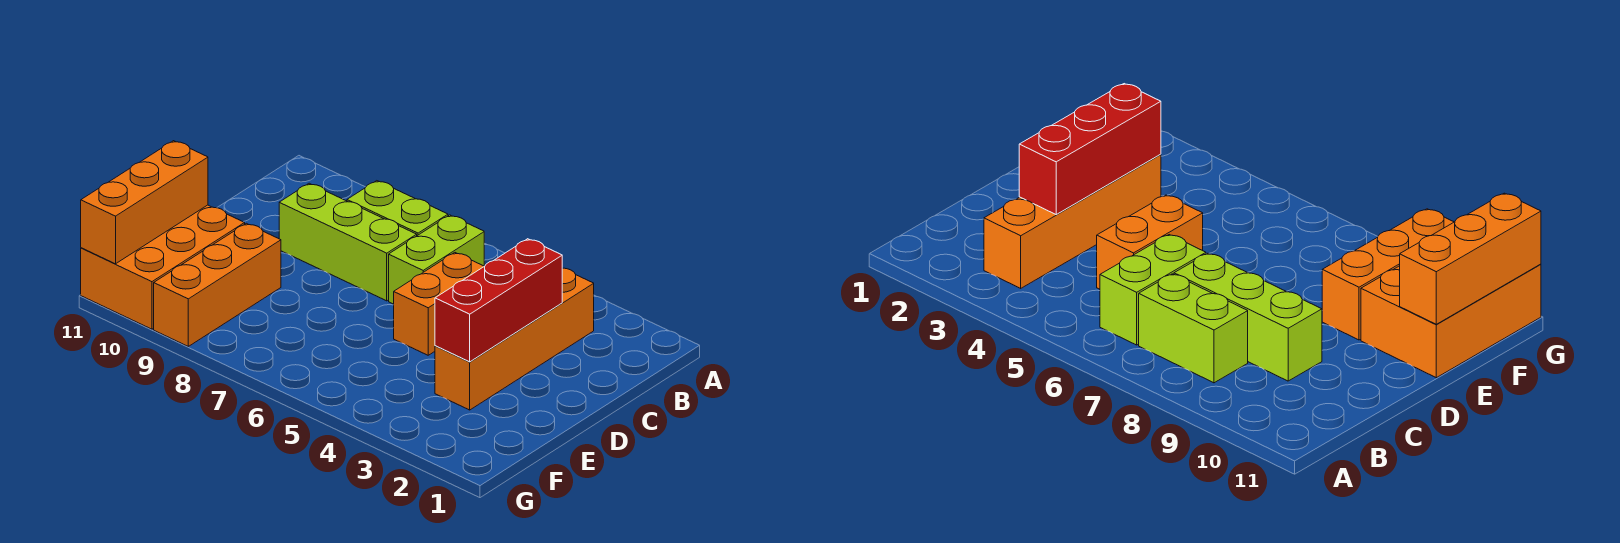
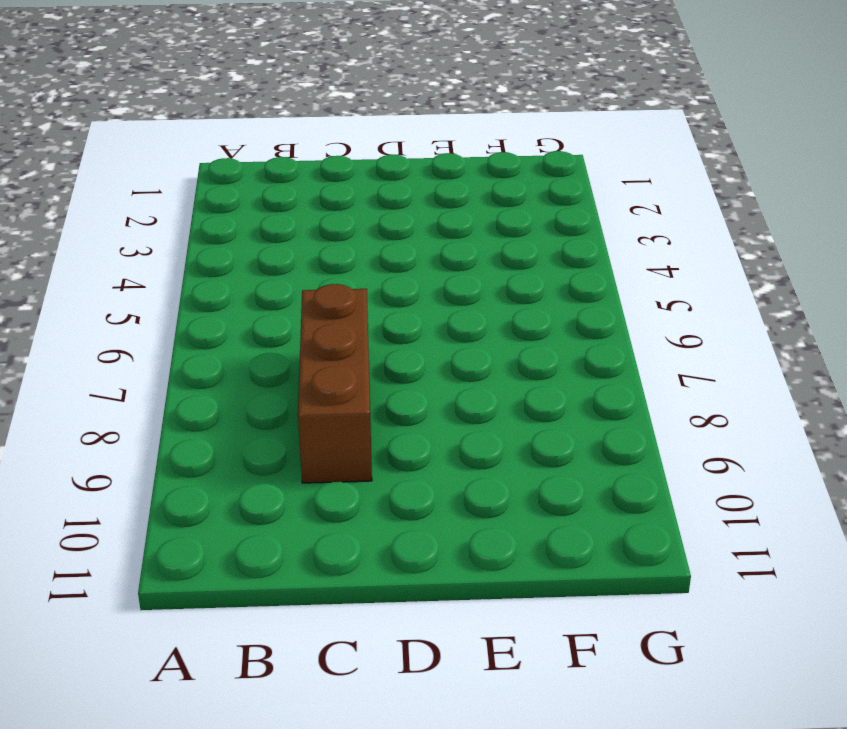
brown 1x3 brick [298,284,372,483] -> lime 1x3 brick [279,183,417,301]
none -> orange 1x4 brick [435,268,594,410]
none -> lime 1x2 brick [389,215,484,304]

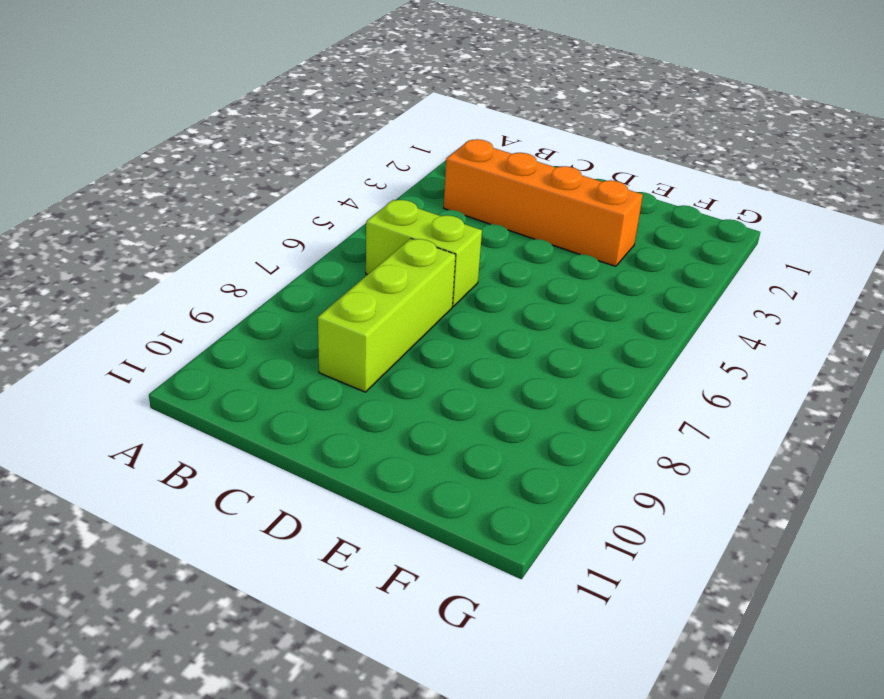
none -> lime 1x2 brick [347,181,448,236]
none -> orange 1x2 brick [394,253,484,355]

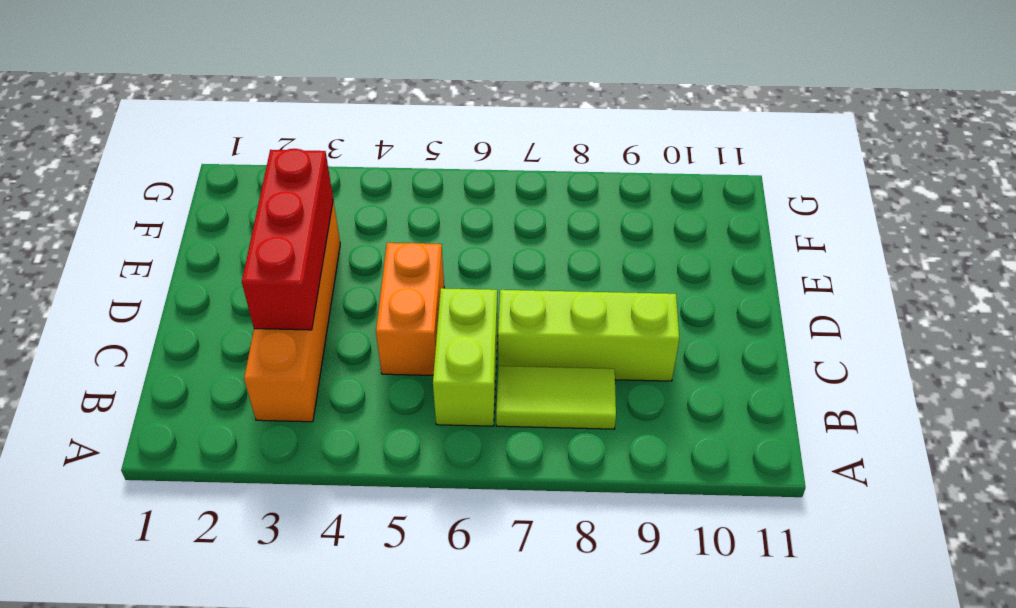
lime 1x2 tile [496,366,616,429] -> lime 1x2 brick [347,181,448,236]
none -> orange 1x3 brick [154,223,281,346]
none -> orange 2x3 brick [81,205,245,329]

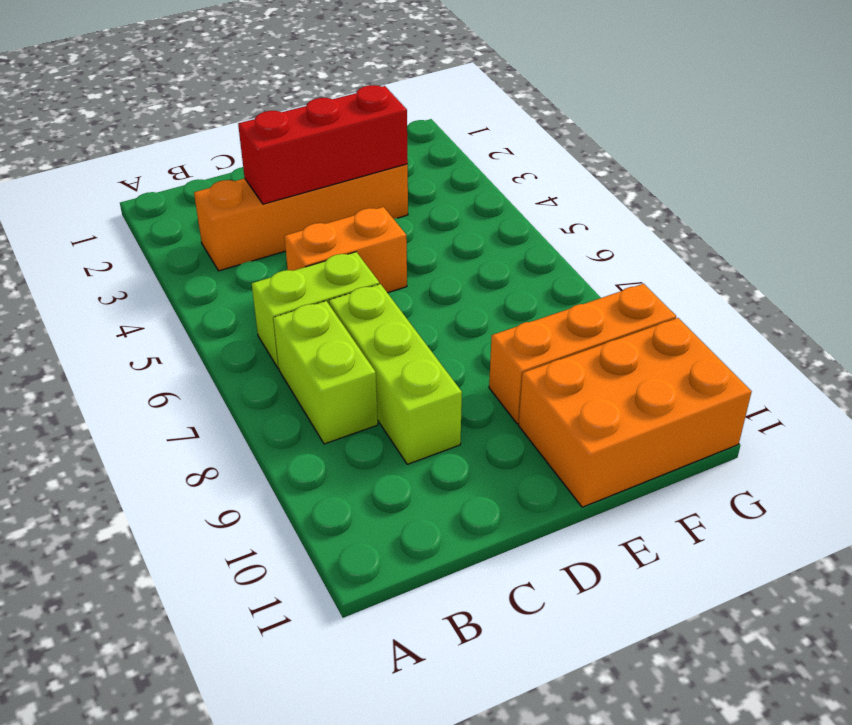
none -> orange 1x3 brick [81,141,208,264]

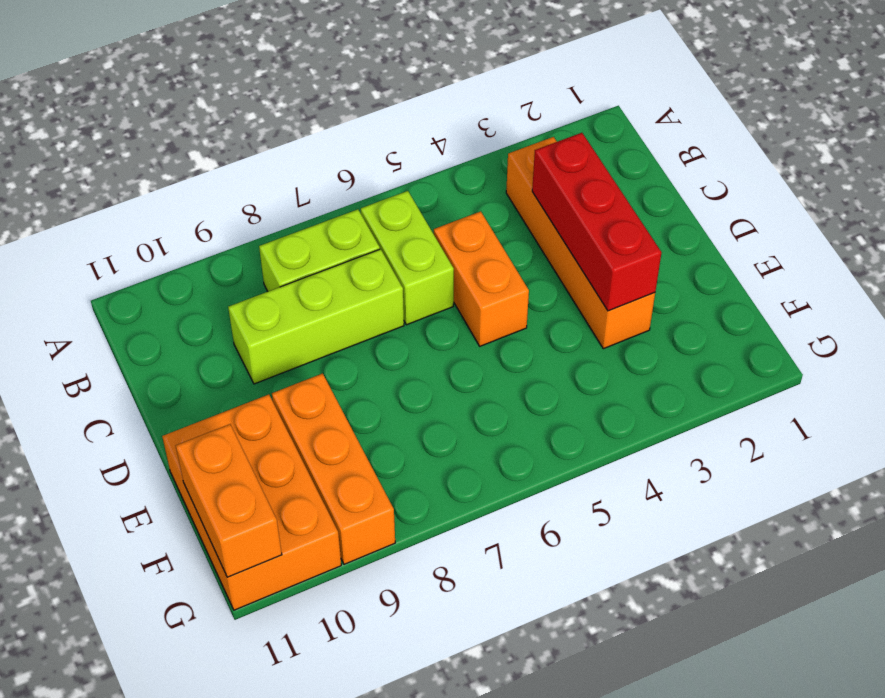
orange 1x2 brick [176,424,282,577] -> orange 1x3 brick [81,141,208,264]

